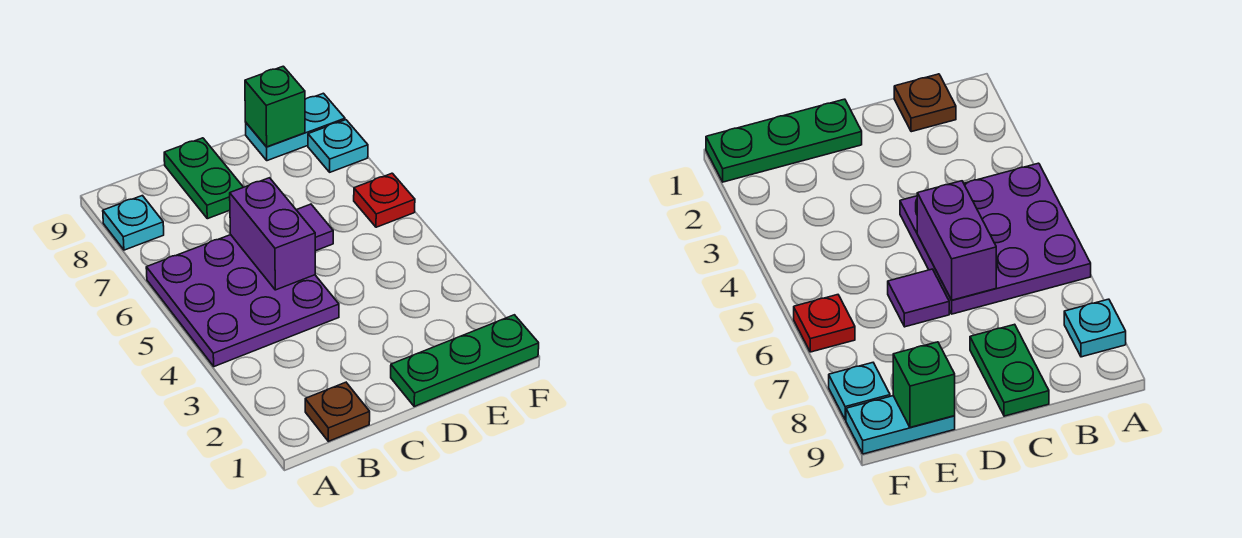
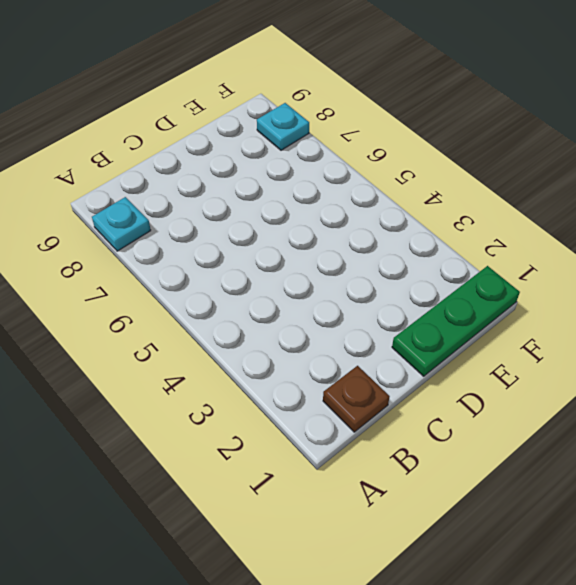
none -> purple 3x3 plate [146,235,339,367]
none -> green 1x2 plate [164,138,243,219]

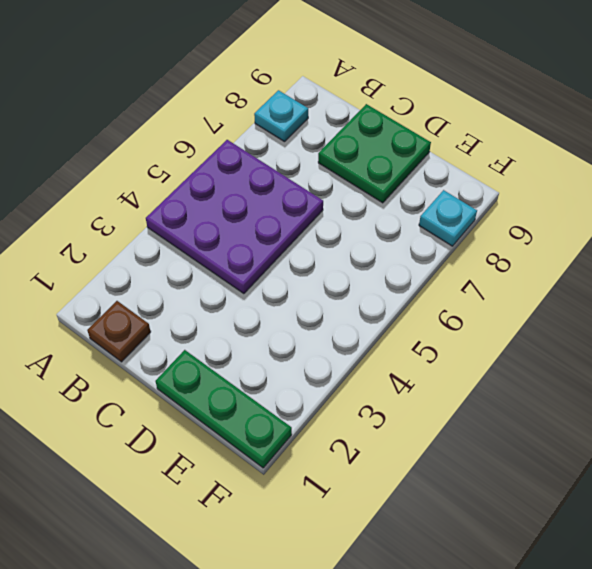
green 2x2 plate [318,104,431,203] -> green 1x2 plate [164,138,243,219]
none -> purple 1x1 tile [297,204,333,251]
none -> cyan 1x2 plate [246,93,345,161]

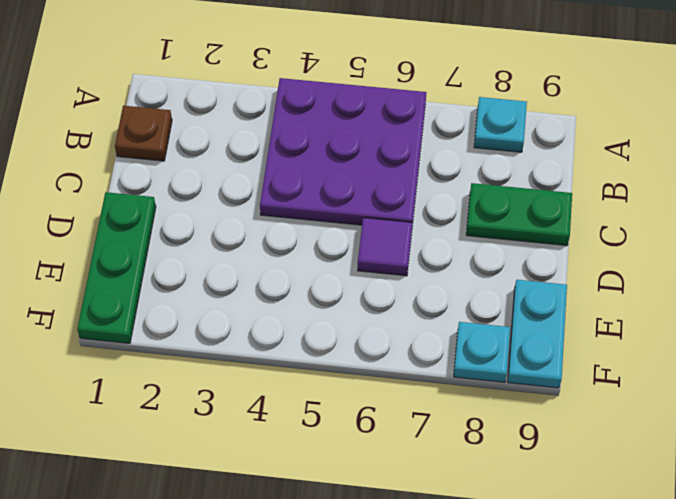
none -> red 1x1 plate [354,173,415,227]
none -> purple 1x2 brick [230,178,315,290]

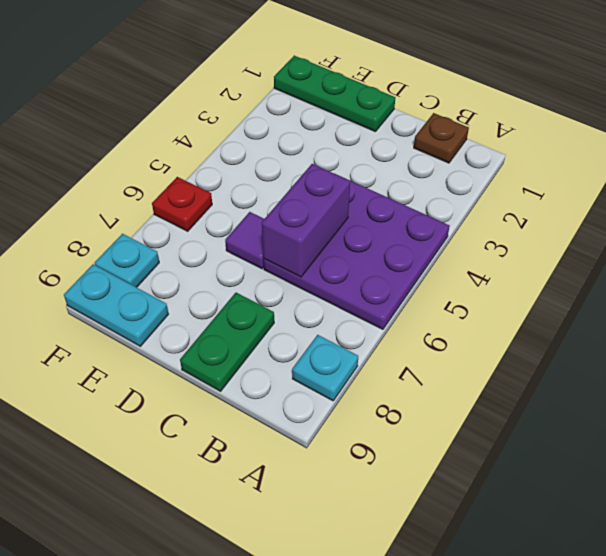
none -> green 1x1 brick [245,66,305,147]

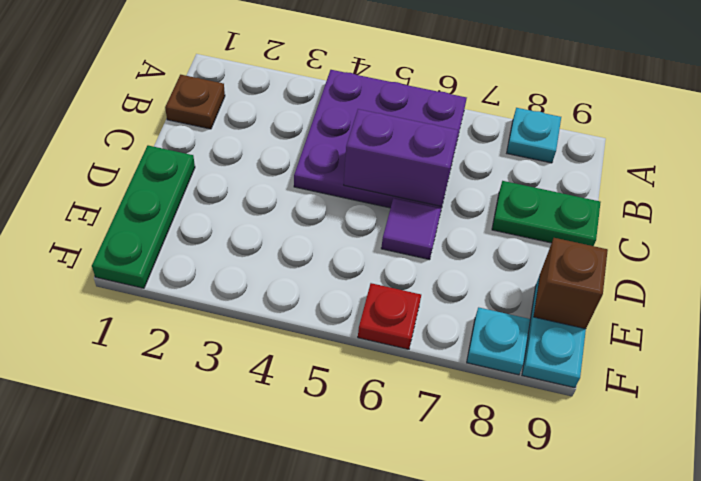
brown 1x1 brick [533,238,608,329] -> green 1x1 brick [245,66,305,147]

